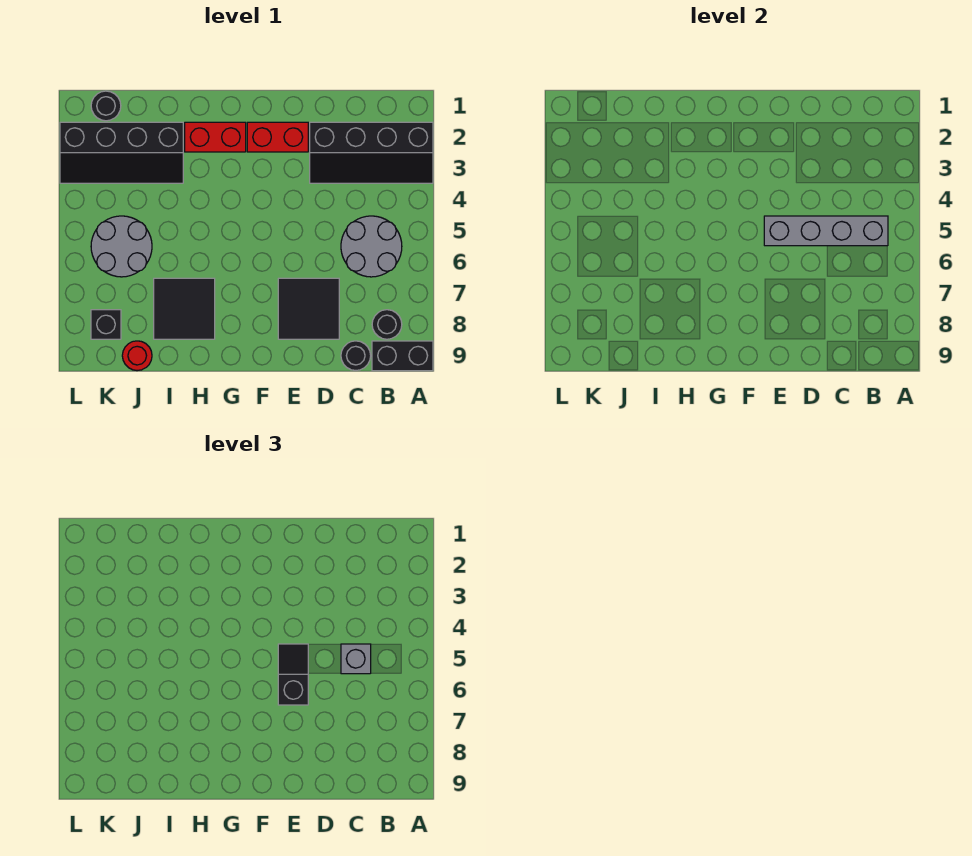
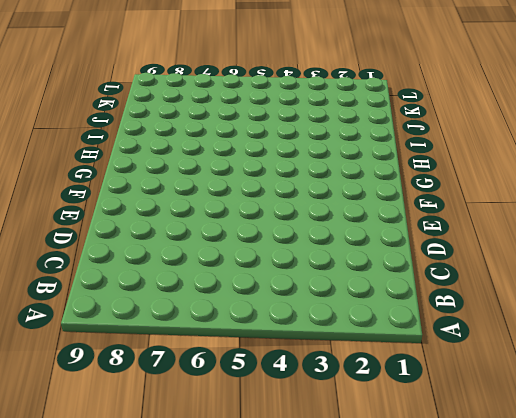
none -> black 2x4 slope [310,122,433,183]
none -> black 1x2 brick [372,341,433,371]
none -> grey 2x2 round brick [341,216,402,277]

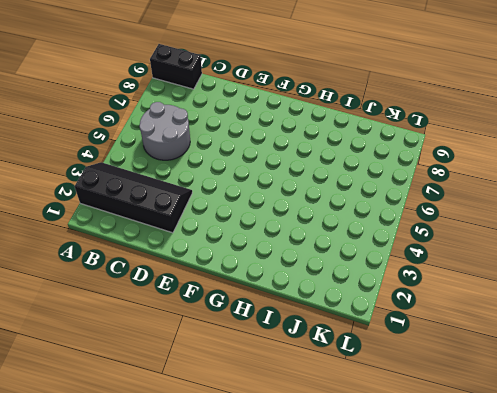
none -> black 1x1 round brick [372,310,402,339]
none -> black 1x1 round brick [341,341,371,371]
none -> black 2x2 tile [278,278,339,339]

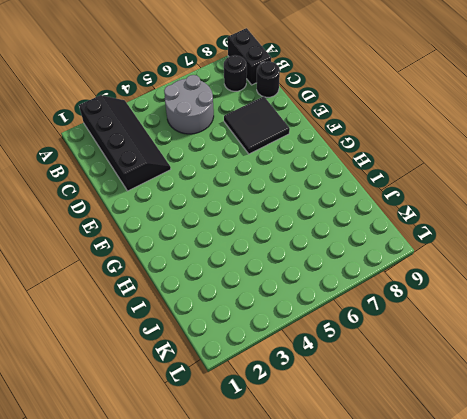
none -> red 1x2 brick [247,122,308,152]
none -> red 1x2 brick [185,122,246,152]
none -> black 2x2 tile [154,278,215,339]

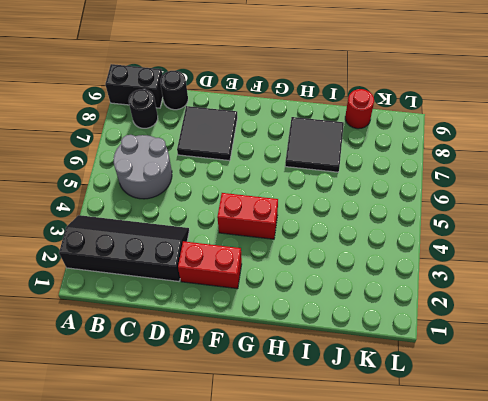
red 1x2 brick [217,193,278,239] -> red 1x2 brick moved to [185,122,246,152]
none -> black 2x4 slope [60,122,183,183]
none -> grey 2x2 round brick [91,216,152,277]
none -> black 1x1 round brick [91,91,121,121]

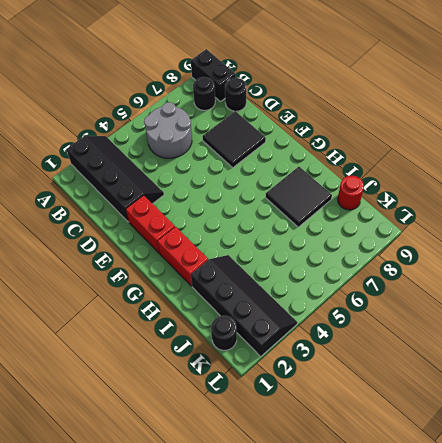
none -> grey 2x2 round brick [91,216,152,277]
none -> black 1x1 brick [91,310,121,339]
none -> grey 1x4 brick [764,216,888,246]

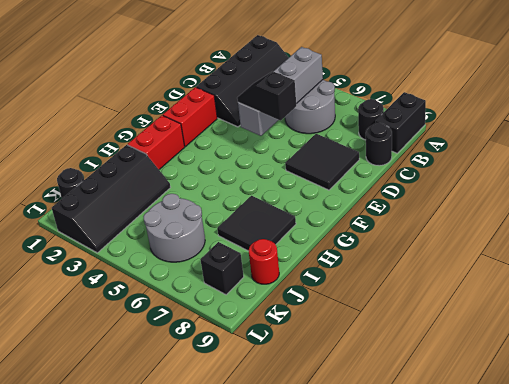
none -> grey 1x1 brick [341,644,371,674]

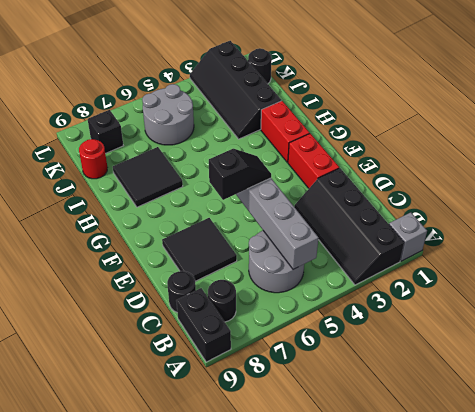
grey 1x1 brick [389,212,427,261] -> grey 1x1 brick moved to [341,644,371,674]

